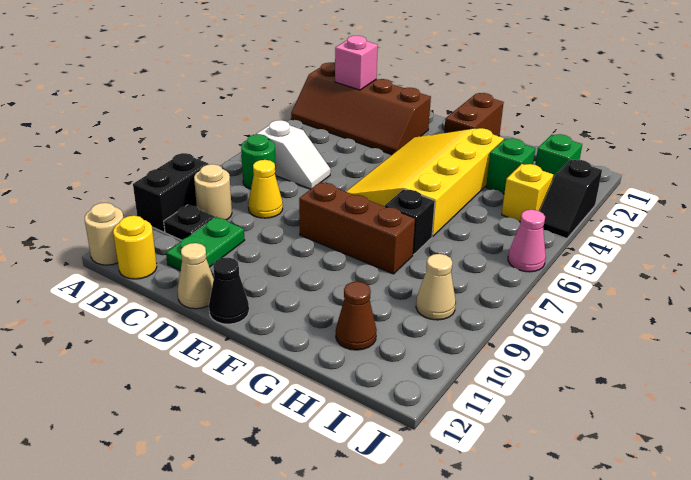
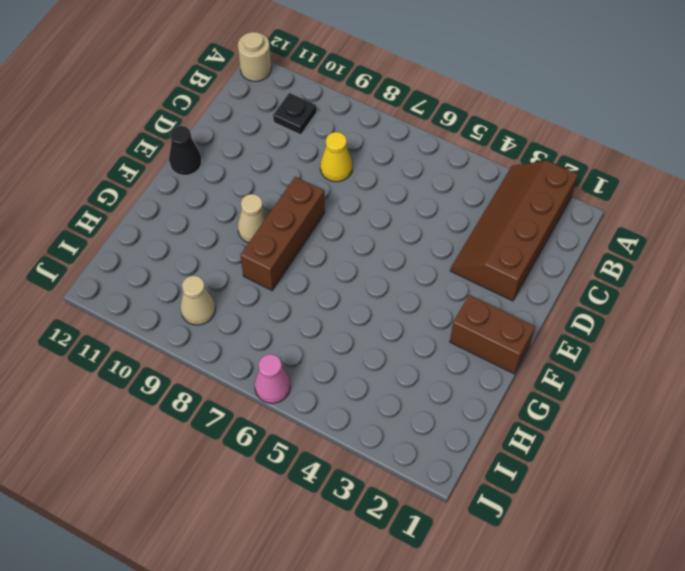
tan 1x1 cone [238,194,267,243] -> tan 1x1 cone moved to [178,243,214,309]
none -> black 1x2 brick [133,153,209,232]
none -> white 1x2 slope [257,120,331,189]
none -> green 1x1 round brick [241,134,276,189]

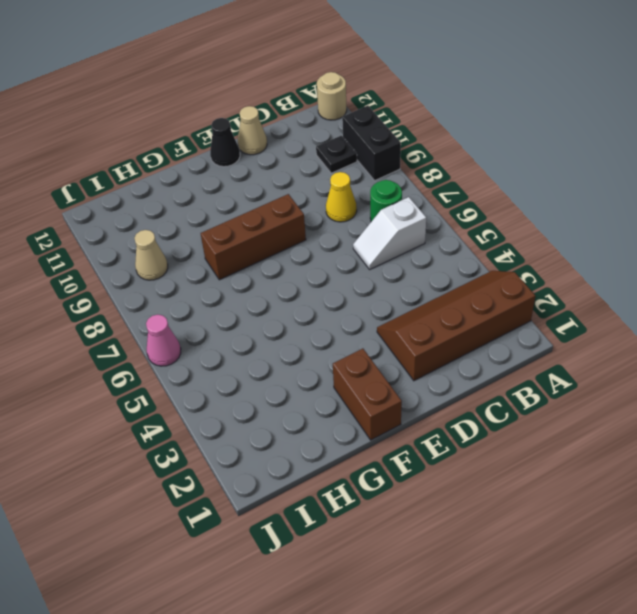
none -> tan 1x1 round brick [194,164,232,220]
none -> yellow 1x1 round brick [113,216,157,279]
none -> green 1x2 plate [166,217,245,271]

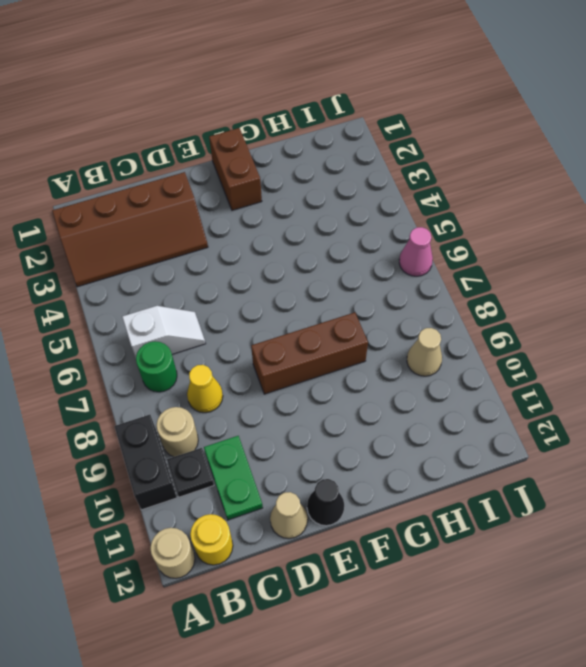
none -> yellow 3x4 slope [346,128,504,237]
none -> black 1x1 brick [385,189,435,255]
none -> green 1x1 brick [486,138,535,194]

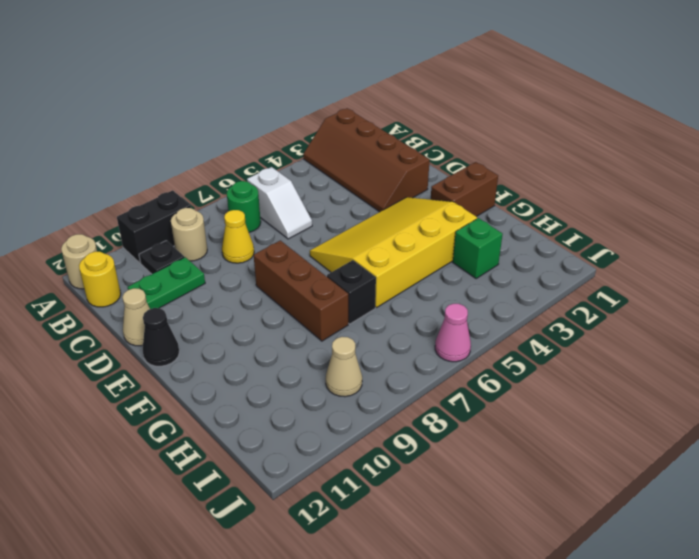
none -> brown 1x1 cone [336,282,377,350]
none -> green 1x1 brick [535,134,582,179]
none -> yellow 1x1 brick [502,164,553,222]

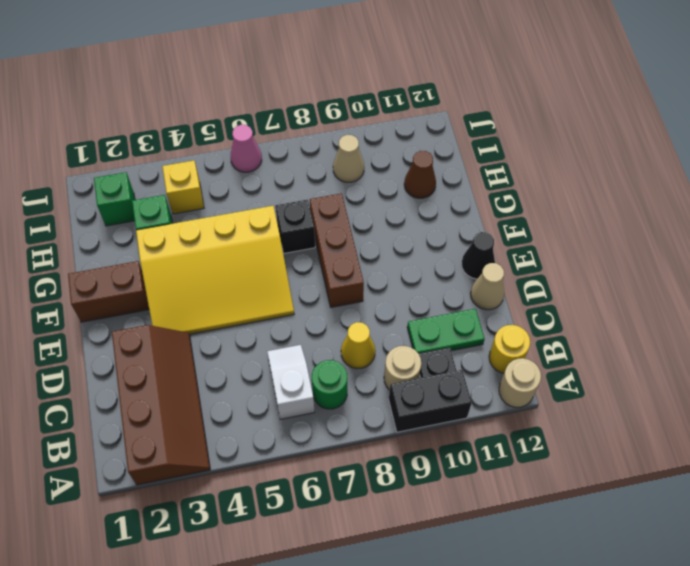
none -> black 1x2 slope [540,159,602,239]
none -> pink 1x1 brick [335,36,378,90]

